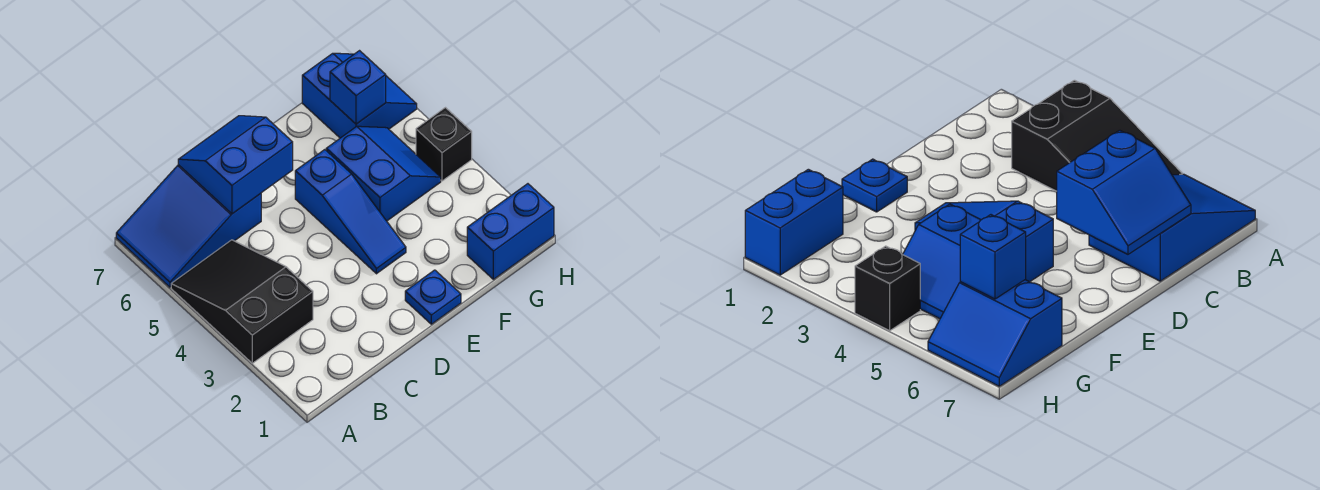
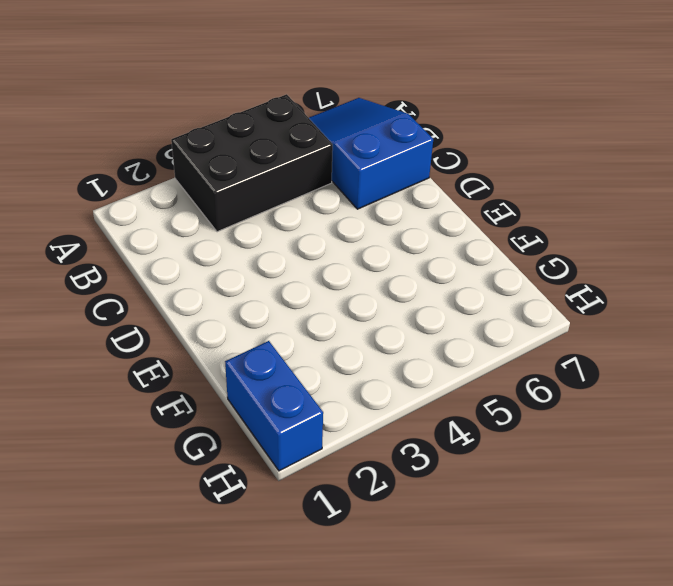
black 2x3 brick [171,94,333,232] -> black 2x3 slope [171,240,313,363]
none -> blue 1x1 plate [405,270,461,324]
none -> blue 1x3 slope [295,150,406,274]

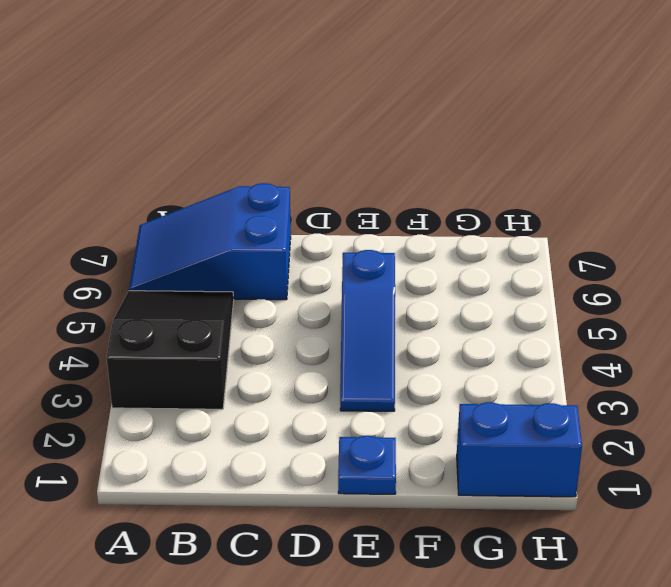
none -> blue 2x2 slope [326,126,441,221]
none -> blue 2x2 slope [302,53,417,138]

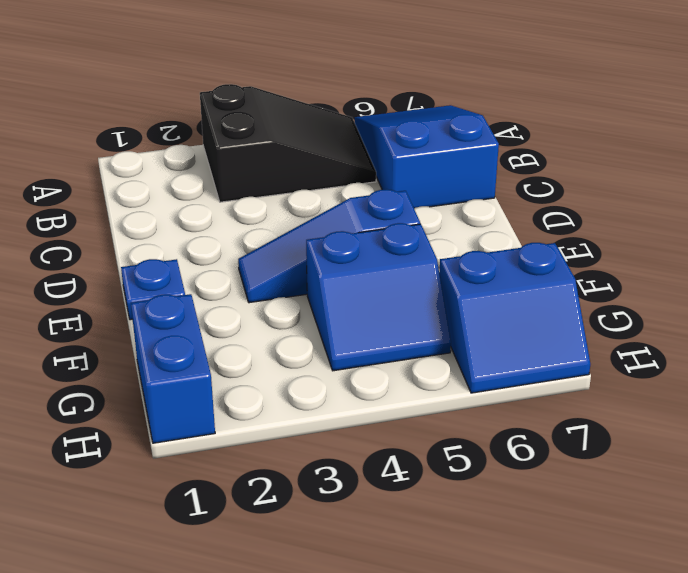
none -> black 1x1 brick [416,108,472,181]
none -> blue 2x2 slope [178,116,293,214]

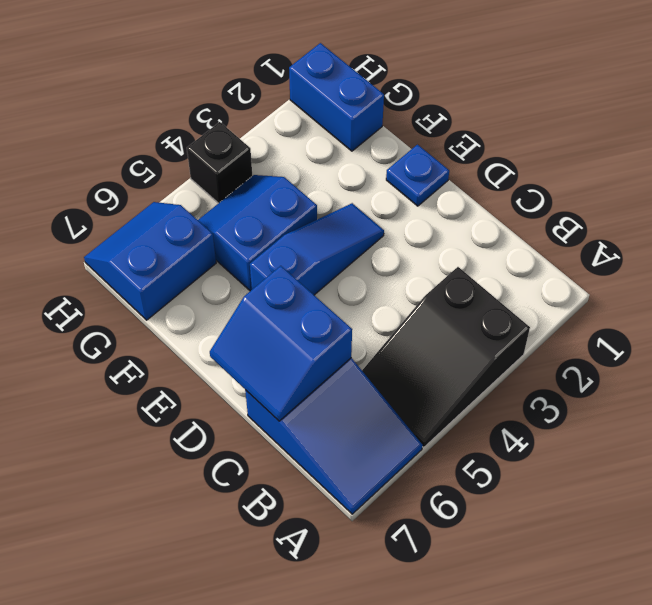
none -> blue 1x1 brick [330,51,386,124]

